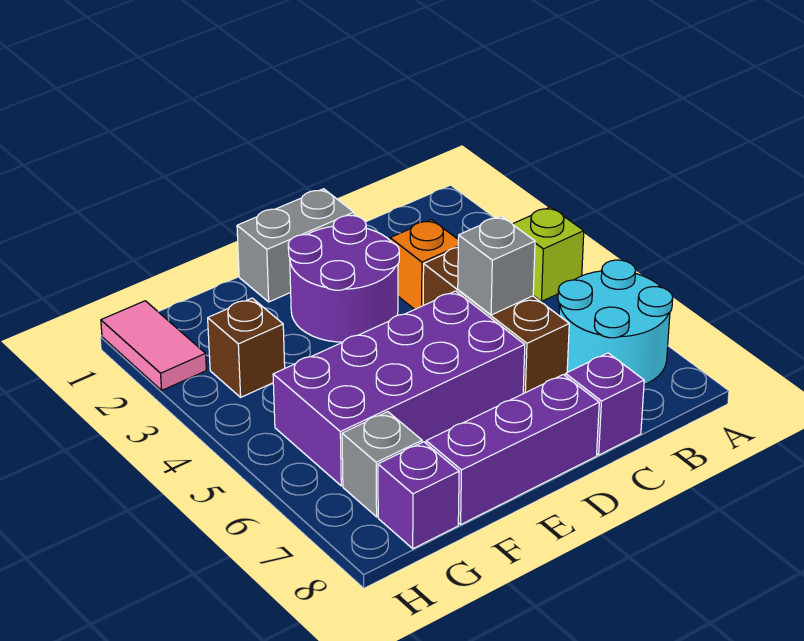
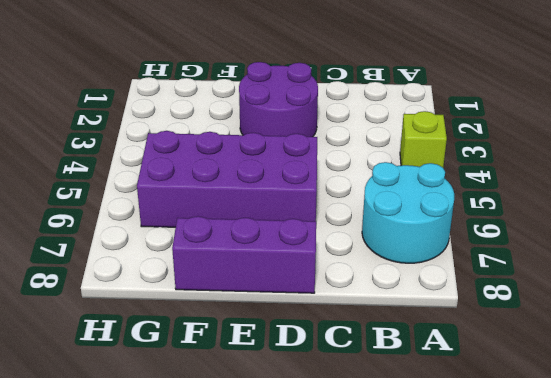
none -> orange 1x1 brick [390,220,458,309]
none -> brown 1x3 brick [423,247,569,394]
none -> purple 1x1 brick [565,353,644,455]

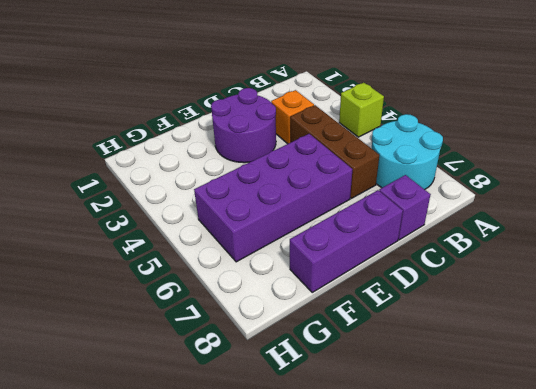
none -> grey 1x2 brick [237,189,354,302]
none -> brown 1x1 brick [208,298,285,397]
none -> grey 1x1 brick [342,412,422,517]

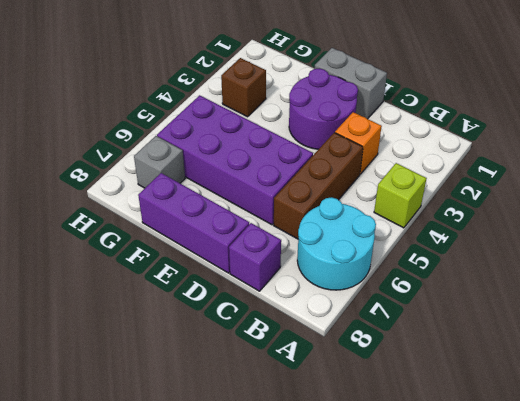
none -> purple 1x1 brick [378,442,459,549]
none -> pink 1x2 tile [101,301,206,390]
none -> grey 1x1 brick [458,216,535,315]

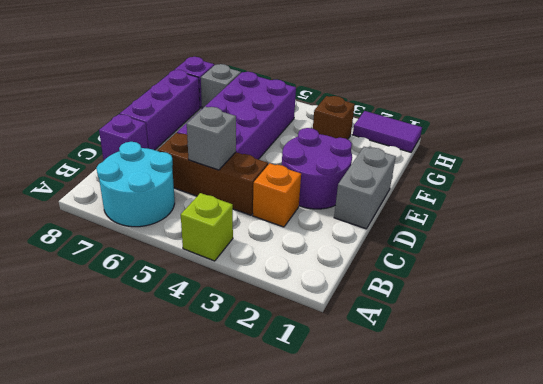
purple 1x2 tile [353,111,422,152] -> pink 1x2 tile [101,301,206,390]

